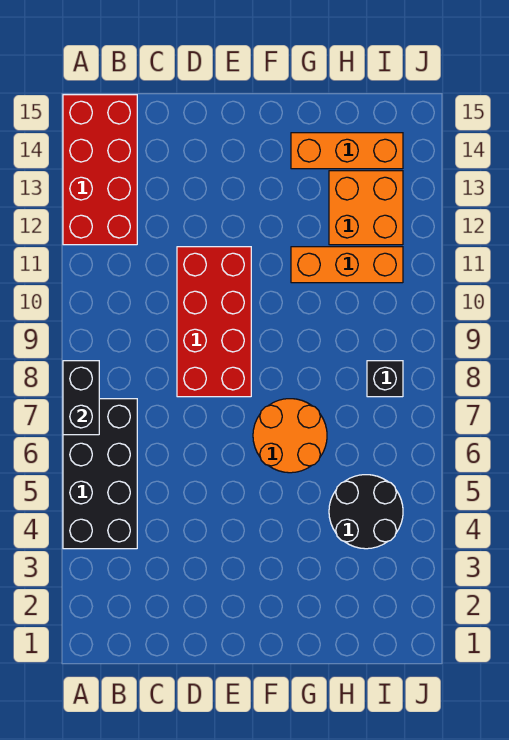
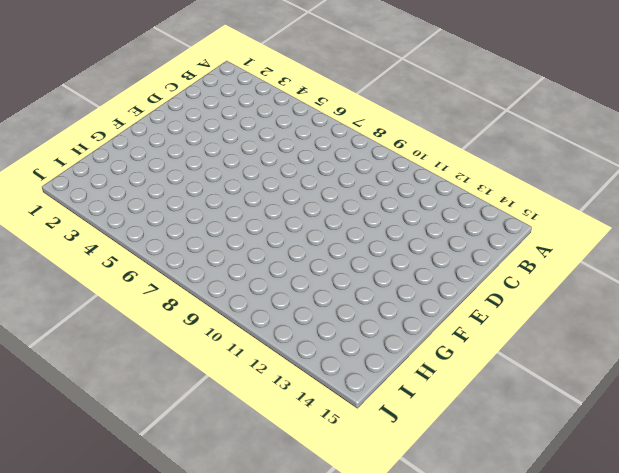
none -> black 2x4 brick [63,399,137,549]
none -> red 2x4 brick [63,95,137,245]

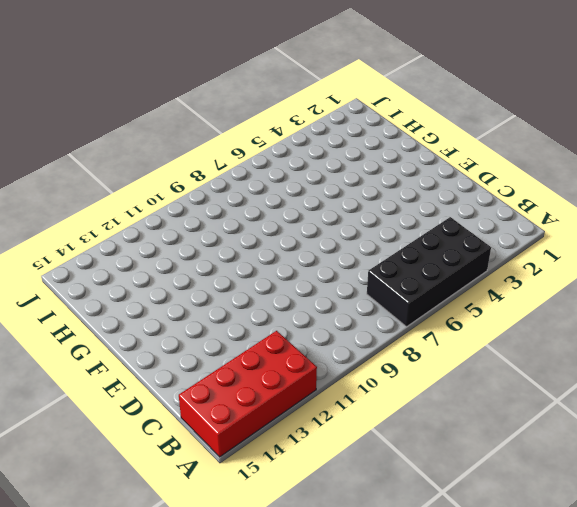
none -> red 2x4 brick [177,247,251,397]
none -> orange 2x2 round brick [253,399,327,473]

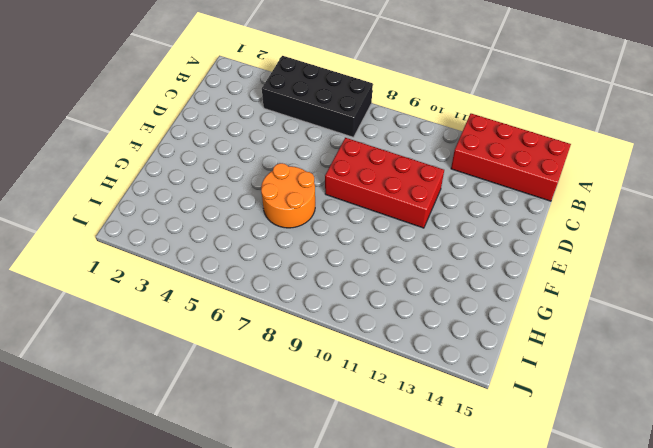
none -> orange 1x3 brick [291,247,403,283]
none -> orange 1x3 brick [291,133,403,169]

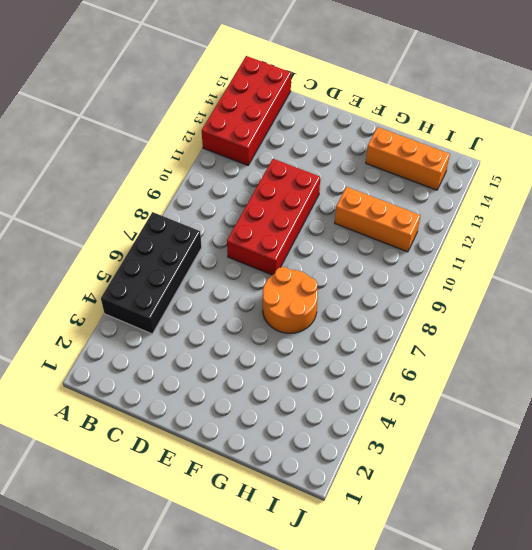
none -> black 2x2 round brick [329,475,403,549]
none -> orange 2x2 brick [329,171,403,245]

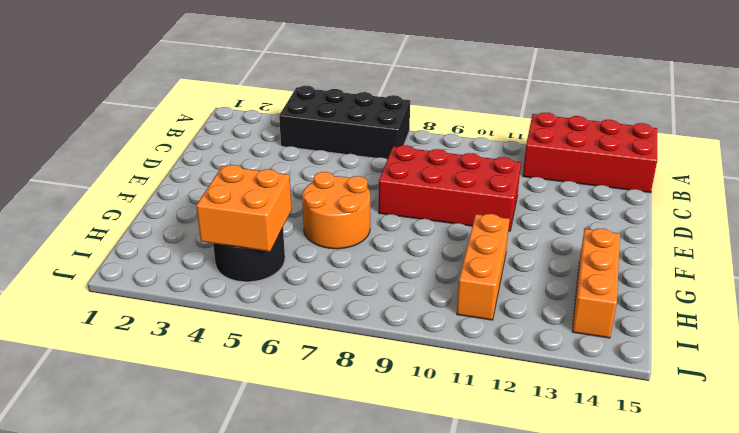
orange 2x2 brick [196,165,292,251] -> orange 2x2 brick moved to [329,171,403,245]
none -> black 1x1 brick [367,361,403,397]
none -> black 1x2 brick [63,361,99,435]

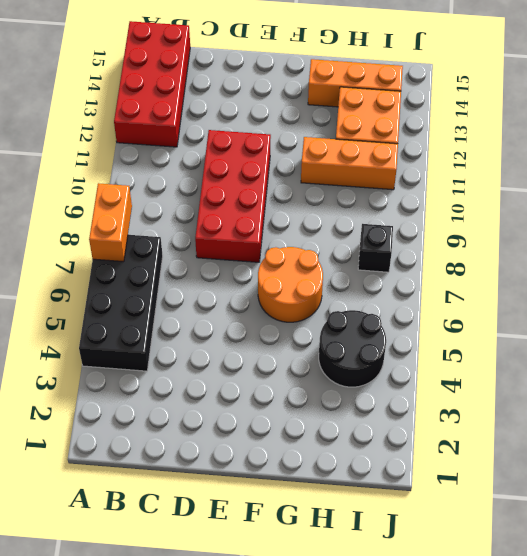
orange 1x2 brick [89,183,132,262] -> black 1x2 brick [63,361,99,435]

